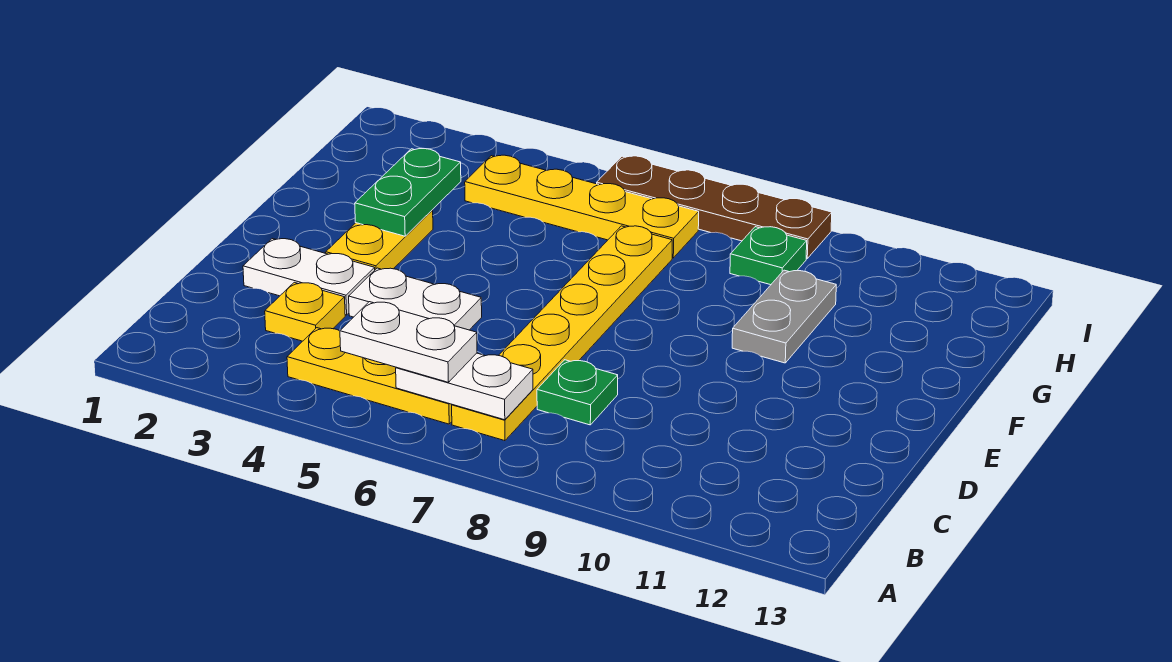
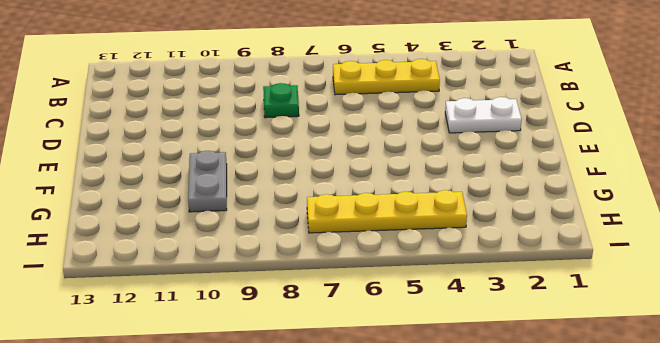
none -> yellow 1x6 plate [452,226,672,441]
none -> yellow 1x1 plate [265,282,345,341]
none -> white 1x2 plate [349,268,482,330]

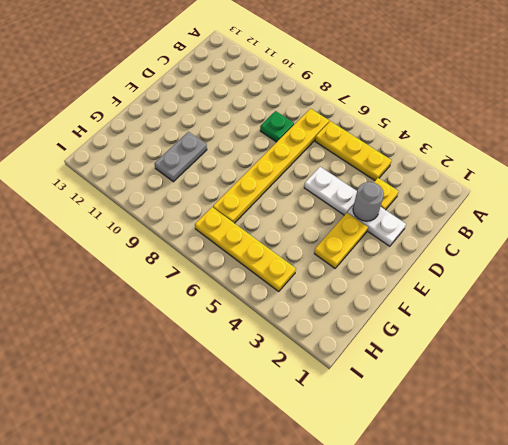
grey 1x1 round brick [353,182,384,221] -> none
none -> green 1x1 plate [730,227,807,285]
none -> brown 1x4 plate [597,156,832,259]
none -> white 1x2 plate [396,353,533,420]

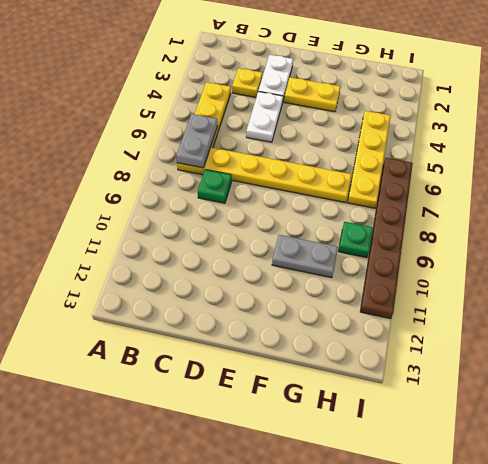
grey 1x2 plate [176,114,218,168] -> white 1x2 plate [396,353,533,420]
brown 1x6 plate [360,158,413,319] -> brown 1x4 plate [597,156,832,259]
none -> green 1x2 plate [355,149,461,236]
none -> white 1x2 plate [340,302,477,382]

